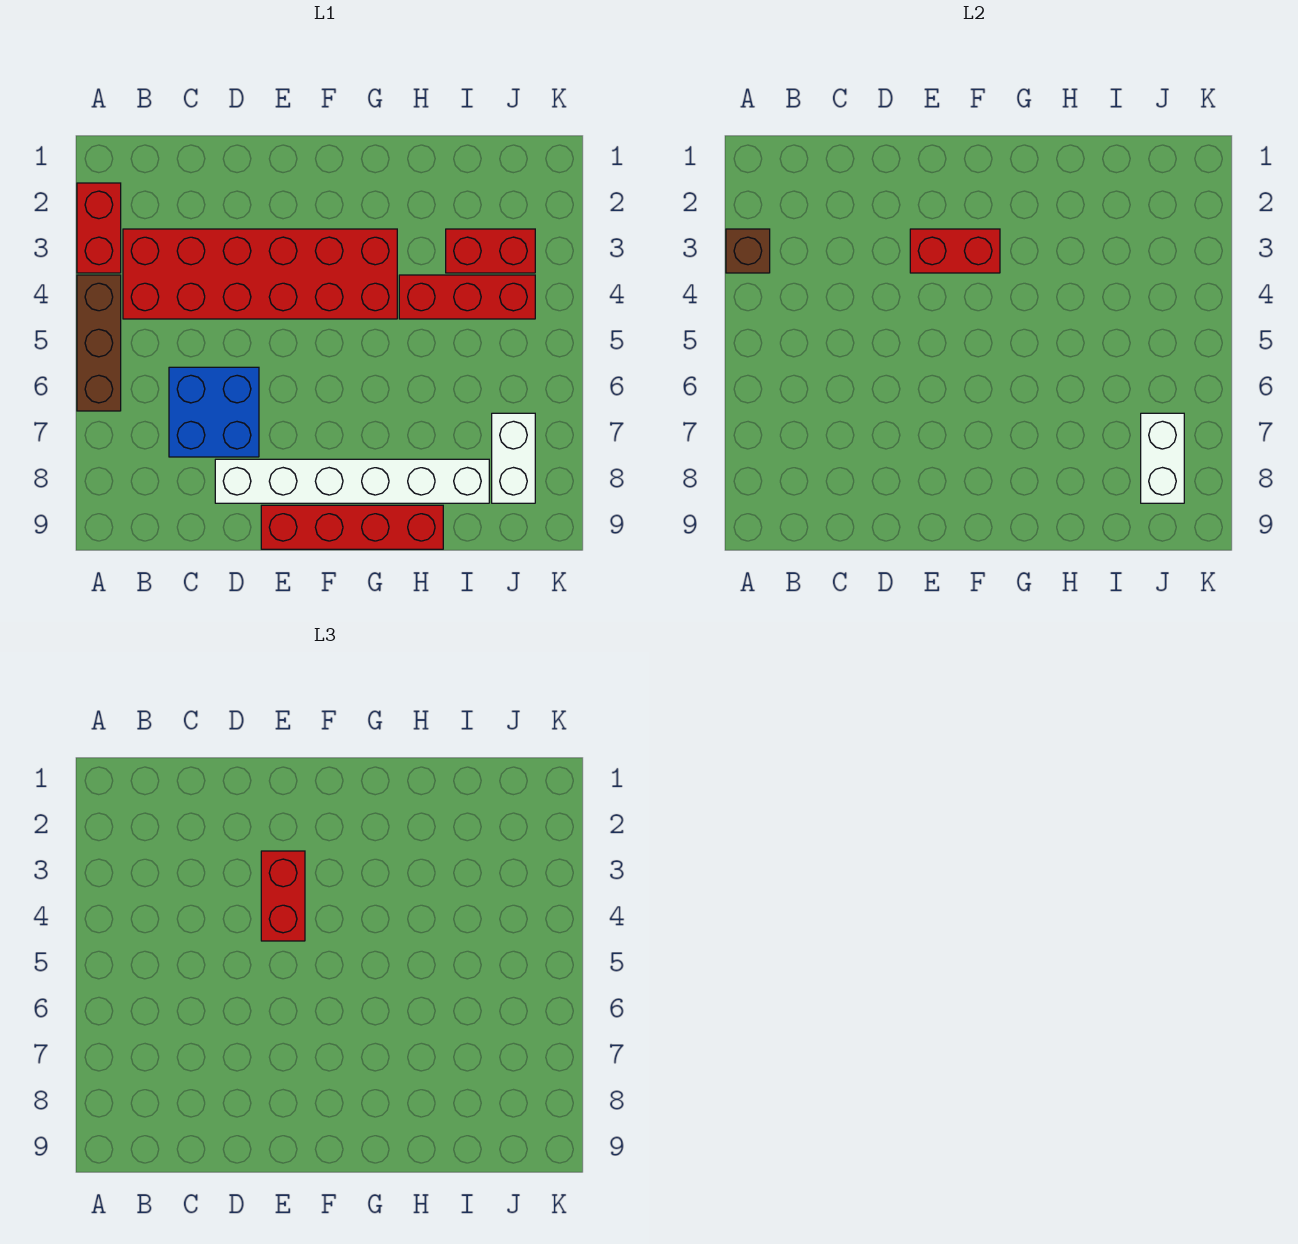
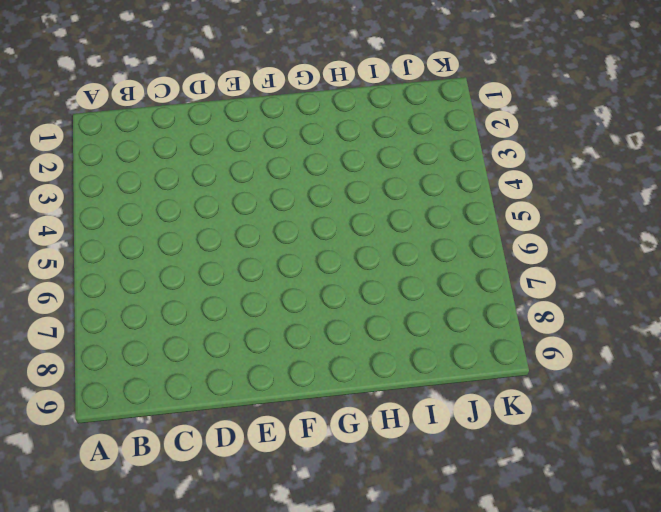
none -> red 1x2 brick [77,183,121,273]
none -> brown 1x3 brick [77,275,121,411]
none -> red 2x6 brick [123,229,397,319]

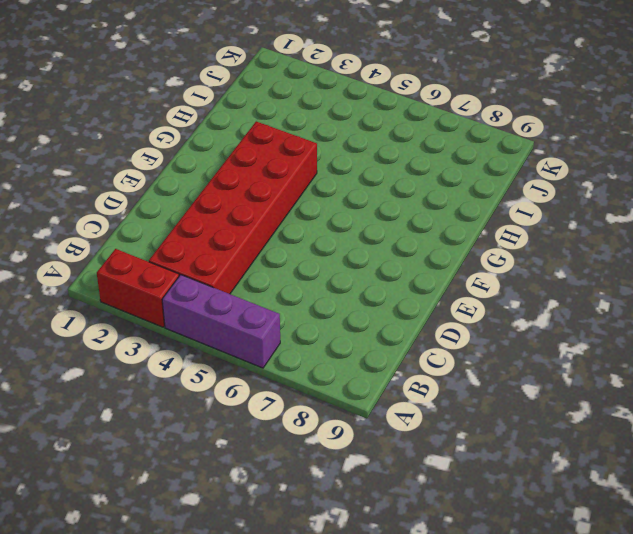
purple 1x3 brick [162,275,280,368] -> brown 1x3 brick [77,275,121,411]
none -> blue 2x2 brick [169,367,259,457]
none -> white 1x6 brick [215,459,489,503]
none -> red 1x4 brick [261,505,443,549]

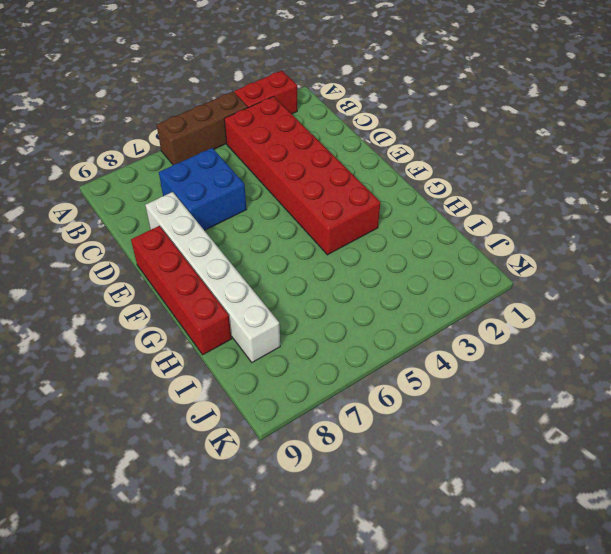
none -> red 1x3 brick [399,275,535,319]
none -> red 1x2 brick [446,229,535,273]
none -> white 1x2 brick [492,413,535,503]

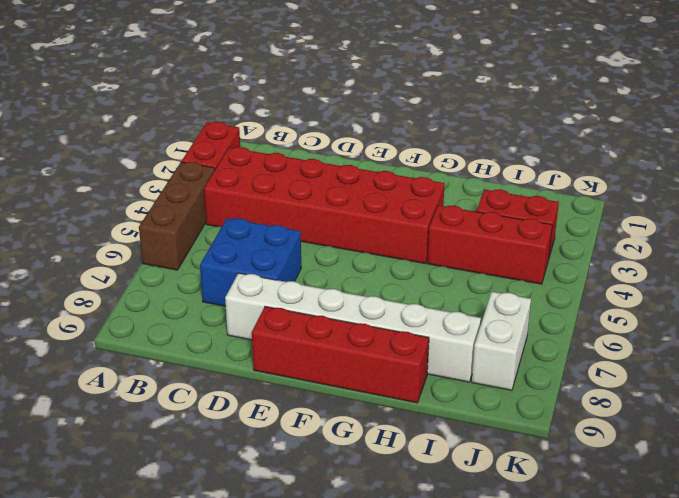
none -> brown 1x1 brick [726,229,770,273]
none -> red 1x2 brick [910,229,1000,273]
none -> white 1x2 brick [1141,413,1184,503]

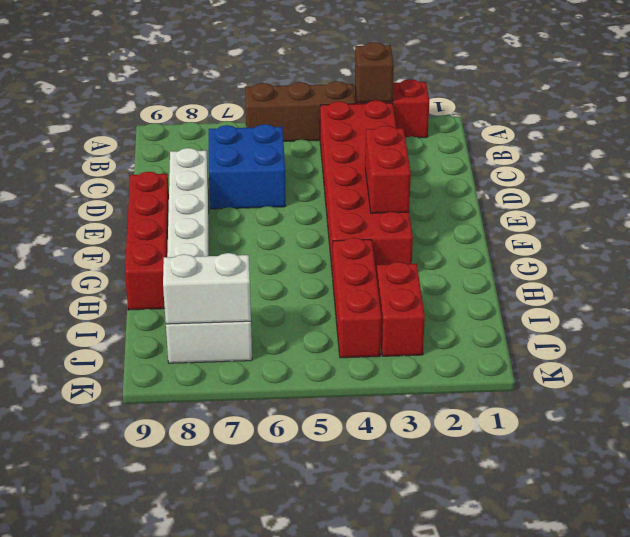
none -> red 1x2 brick [261,851,305,941]

